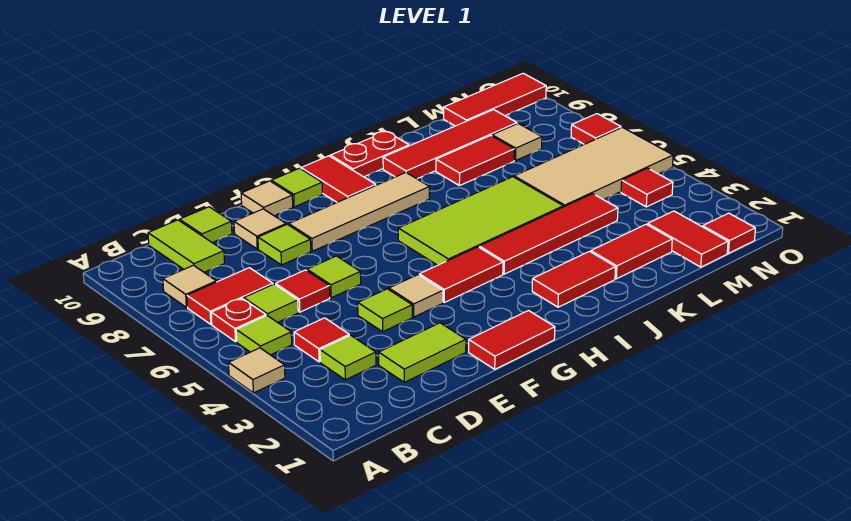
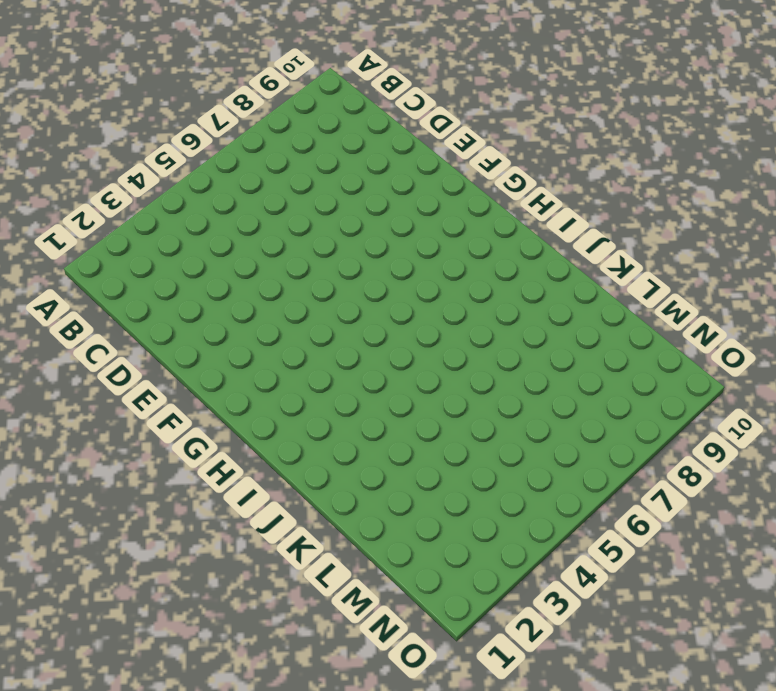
none -> tan 1x1 tile [229,348,285,393]
none -> lime 1x1 tile [236,316,292,355]
none -> red 1x1 plate [211,299,266,342]
none -> red 1x2 tile [187,268,273,324]

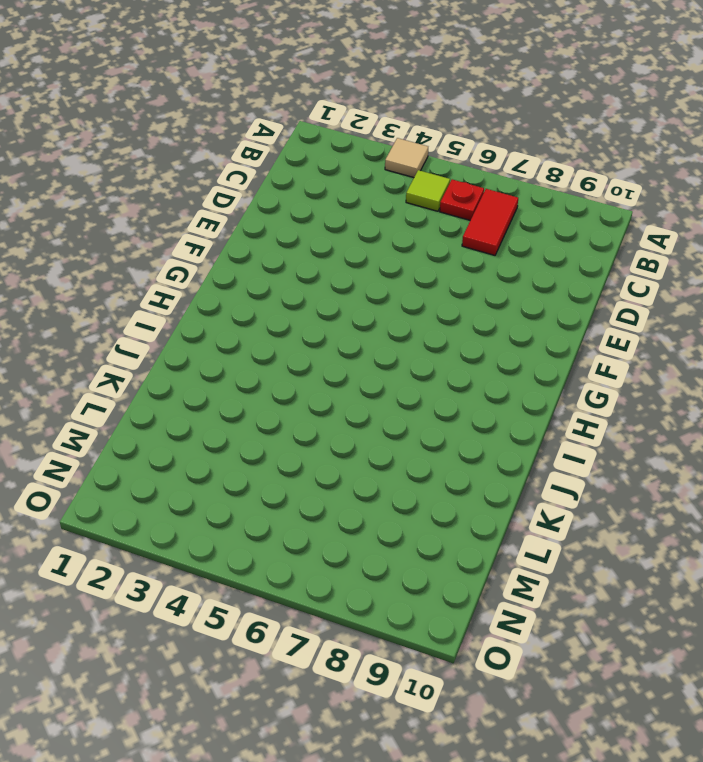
none -> tan 1x1 tile [163,265,216,307]
none -> lime 1x1 tile [320,335,376,380]
none -> red 1x1 tile [294,318,349,362]
none -> lime 1x1 tile [244,284,298,322]

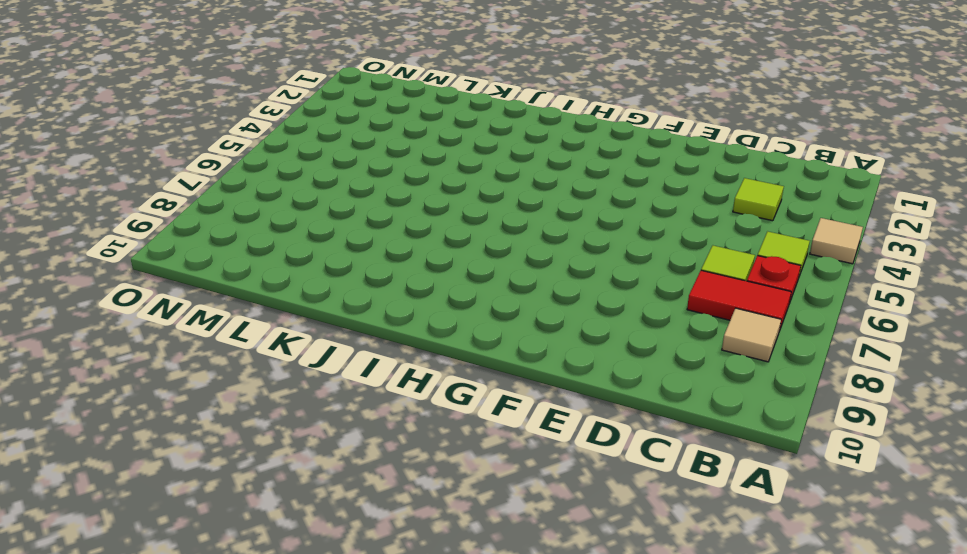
none -> red 1x1 tile [294,318,349,362]
none -> lime 1x2 tile [148,220,225,273]
none -> lime 1x2 tile [379,323,466,382]
none -> red 1x1 tile [276,270,330,312]

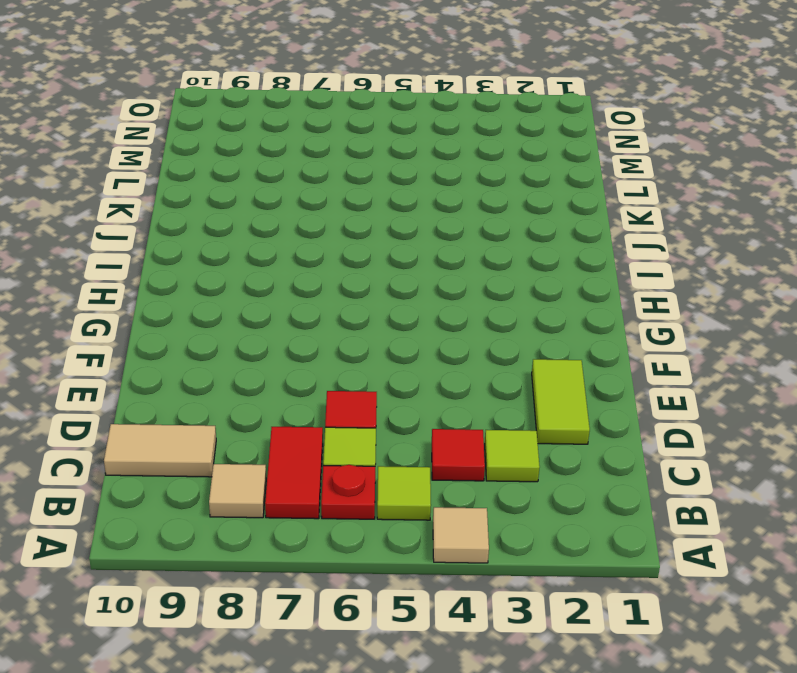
tan 1x2 tile [104,424,216,477] -> lime 1x2 tile [148,220,225,273]
none -> lime 1x1 tile [180,207,232,243]
none -> lime 1x1 tile [358,289,412,332]
none -> lime 1x1 tile [307,256,361,298]
none -> lime 1x1 tile [258,224,311,265]

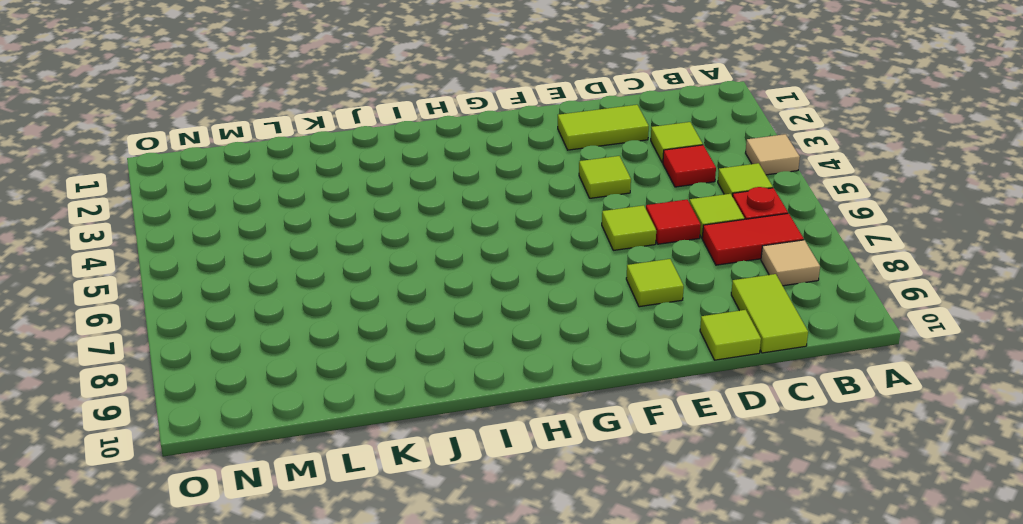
none -> tan 1x1 tile [234,209,286,249]
none -> red 1x2 tile [469,311,555,369]
none -> tan 1x1 tile [389,275,443,317]
none -> tan 1x4 tile [289,173,429,251]

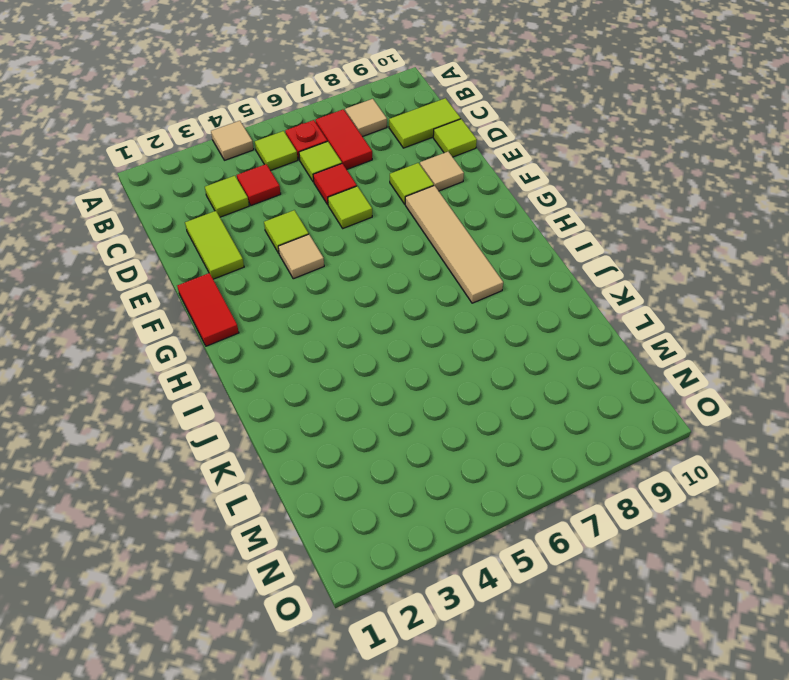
none -> tan 1x1 tile [241,181,293,216]
none -> red 1x2 tile [419,247,503,302]
none -> lime 1x1 tile [271,168,322,207]
none -> lime 2x4 tile [398,177,563,265]

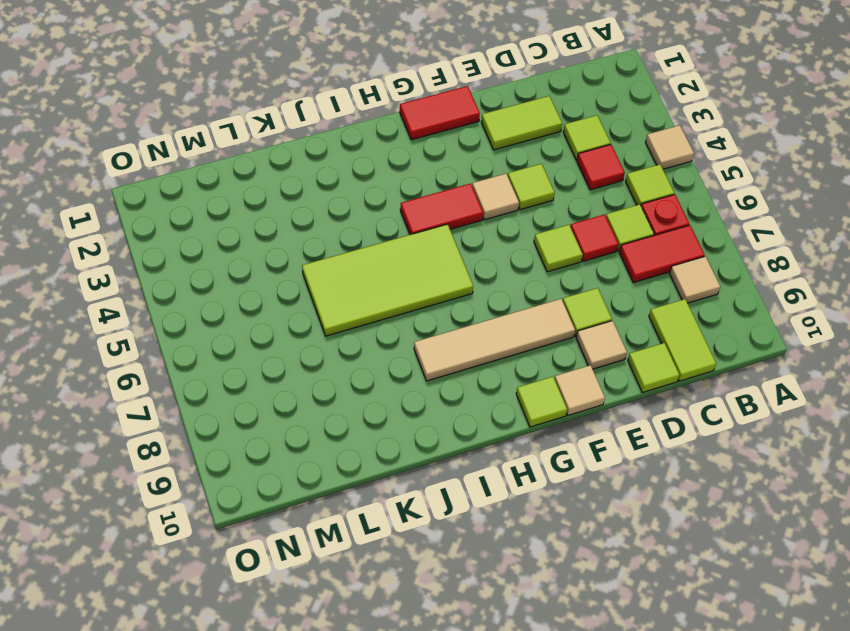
none -> red 1x2 tile [301,156,376,202]
none -> red 1x2 tile [532,251,616,307]
none -> red 1x4 tile [479,194,618,274]
none -> red 1x2 plate [330,132,409,177]

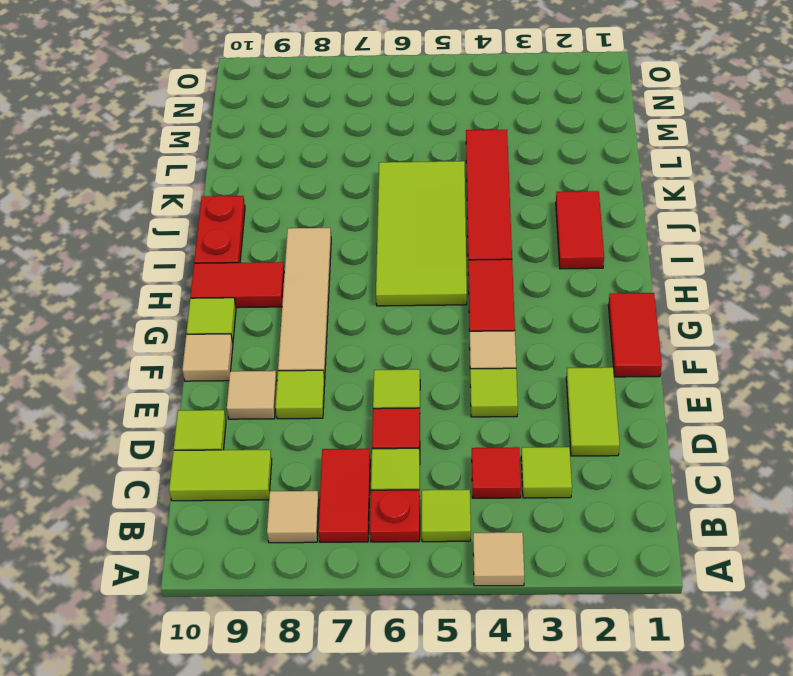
none -> red 1x4 tile [383,110,517,179]
none -> red 1x2 tile [591,224,672,279]
none -> red 1x2 tile [436,135,514,186]
none -> tan 2x4 tile [514,127,673,207]

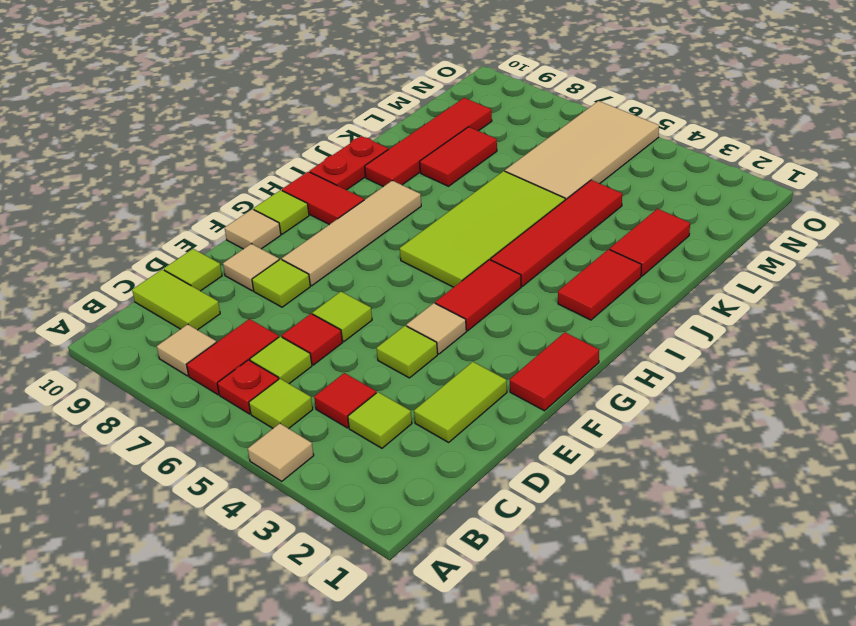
none -> red 1x2 tile [648,211,728,267]
none -> tan 1x1 tile [492,123,542,161]
none -> red 1x3 tile [444,73,546,126]
none -> red 1x1 tile [703,213,755,253]

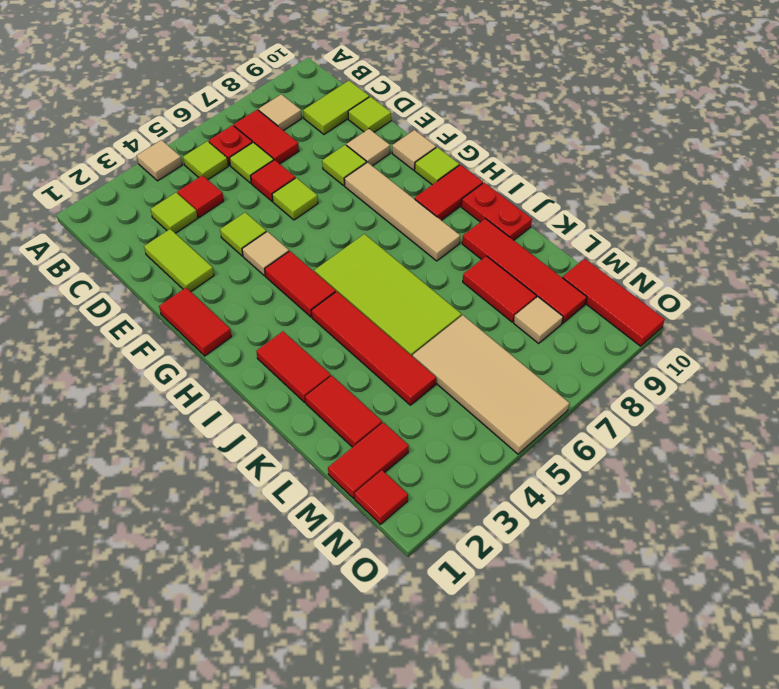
none -> red 1x1 tile [621,168,673,207]
none -> red 1x1 tile [571,114,621,144]

